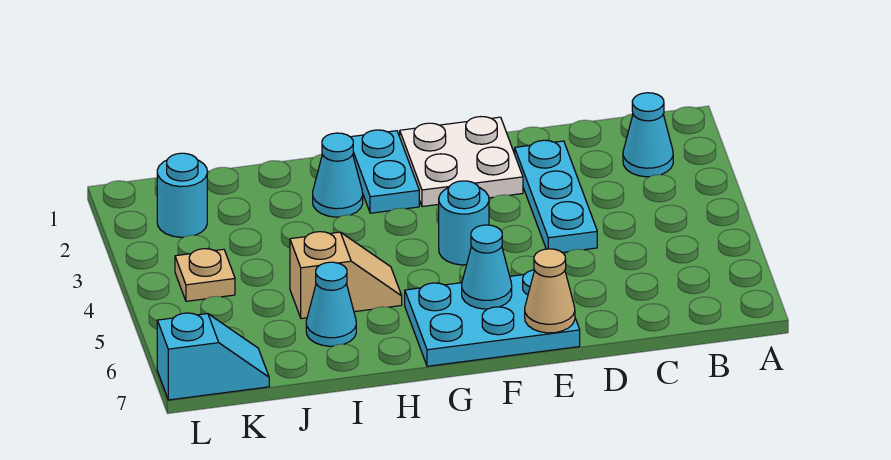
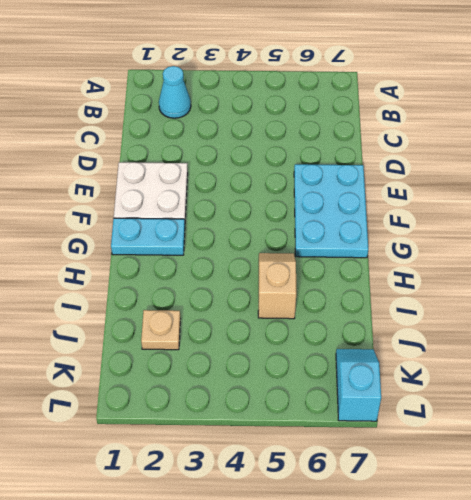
tan 1x1 plate [141,310,181,350] -> tan 1x1 plate moved to [175,249,235,301]
none -> cyan 1x3 plate [515,140,597,253]
none -> cyan 1x1 round brick [439,181,489,265]
none -> cyan 1x1 cone [313,133,363,217]

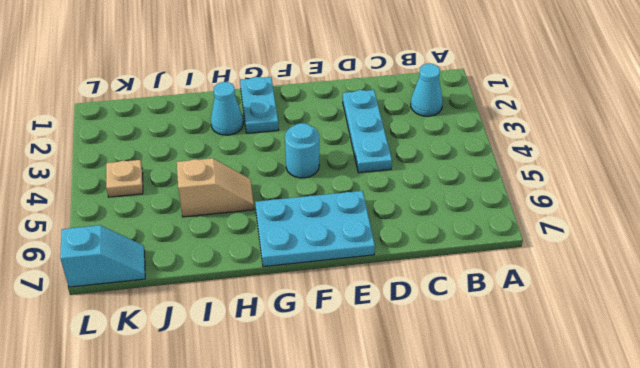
none -> white 2x2 plate [400,117,523,207]
none -> cyan 1x1 cone [306,262,356,346]
none -> cyan 1x1 round brick [157,153,207,237]

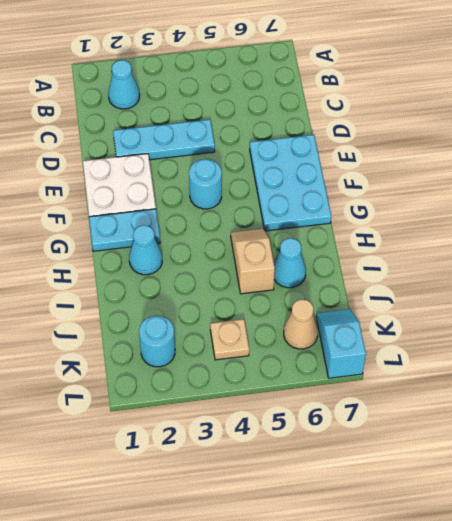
tan 1x1 cone [284,300,318,349] -> tan 1x1 cone moved to [525,249,575,333]
none -> cyan 1x1 cone [462,225,512,309]

